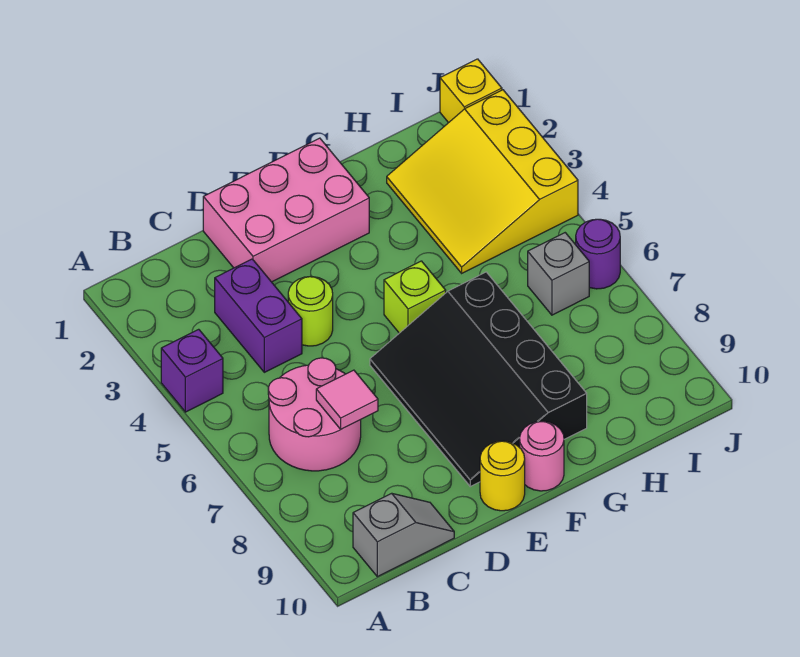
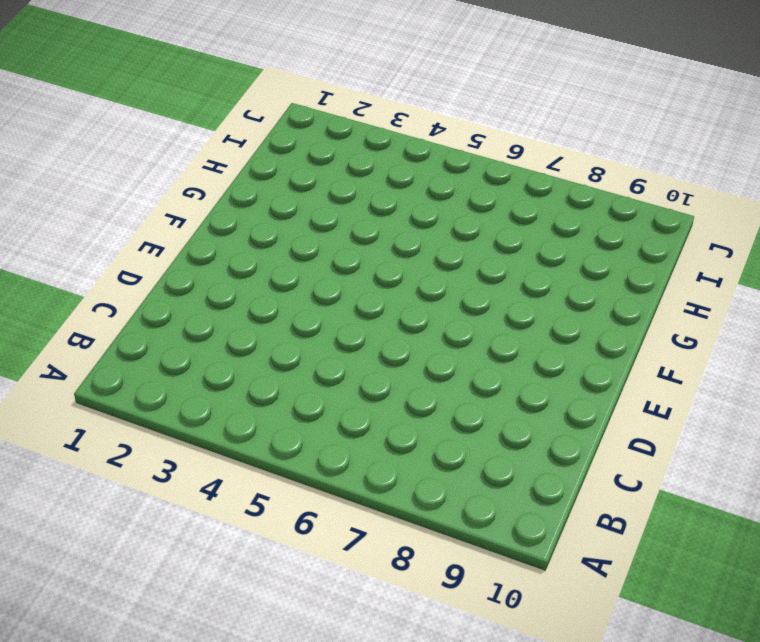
none -> purple 1x1 brick [161,329,223,412]
none -> pink 2x2 round brick [268,358,361,471]
none -> grey 1x2 slope [353,493,454,577]

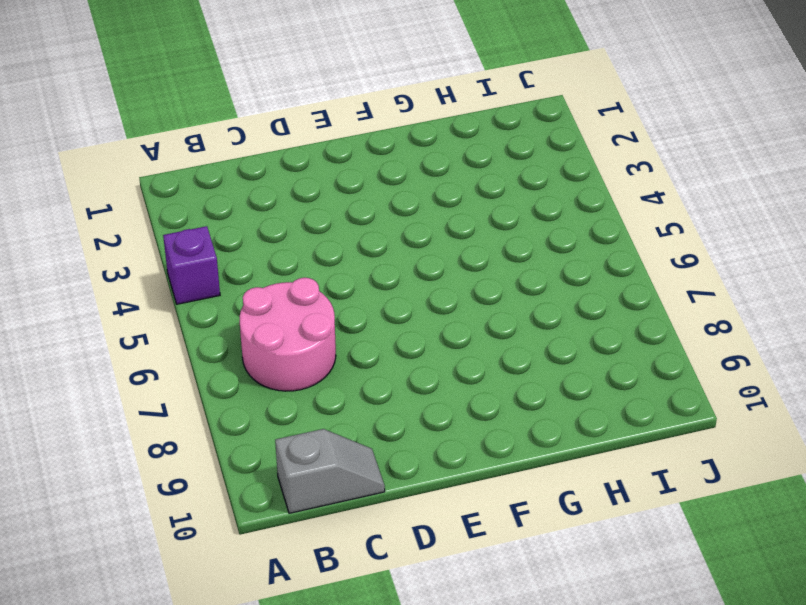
none -> purple 1x2 brick [215,259,302,372]
none -> pink 2x3 brick [203,138,369,282]
none -> lime 1x1 round brick [288,277,333,346]

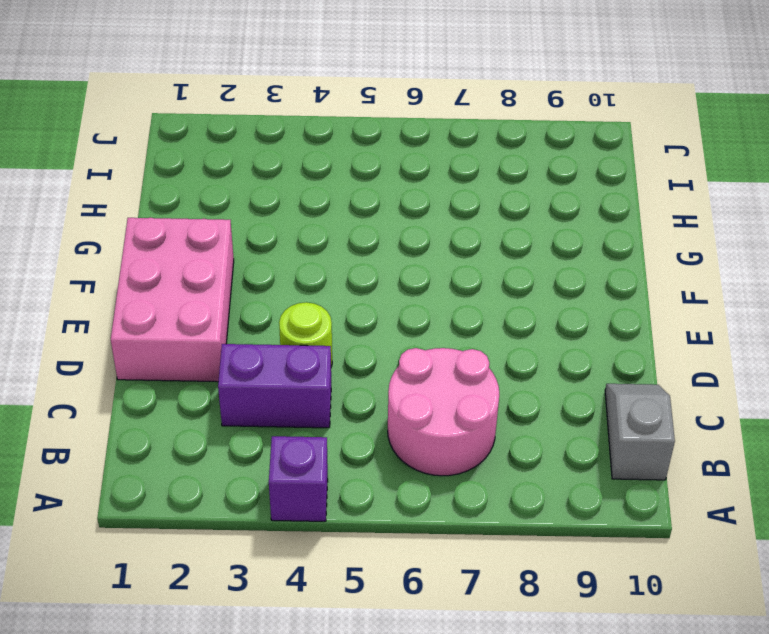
none -> black 3x4 slope [370,272,587,486]
none -> yellow 1x1 round brick [480,441,525,511]
none -> lime 1x1 brick [384,261,446,333]

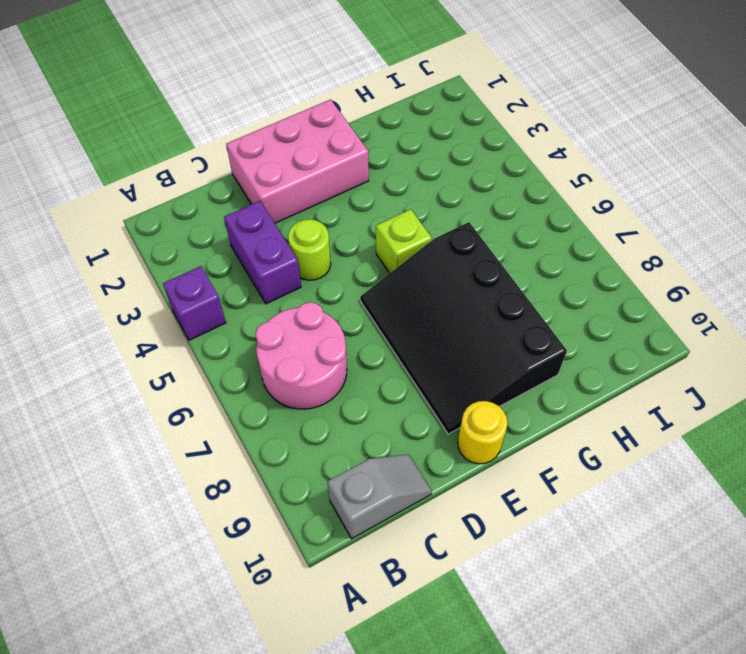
none -> pink 1x1 round brick [520,421,564,491]
none -> yellow 3x3 slope [387,90,578,273]
none -> grey 1x1 brick [528,233,589,315]

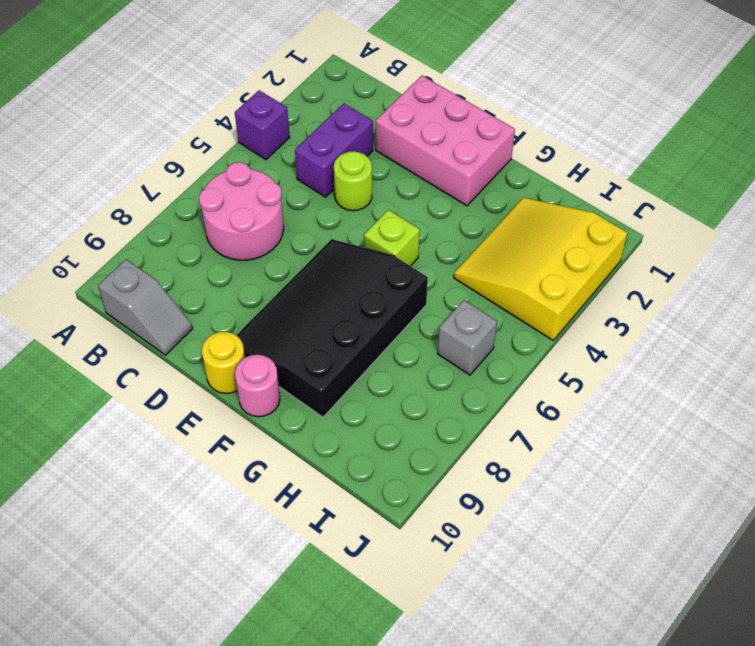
none -> yellow 1x1 brick [440,59,502,123]
none -> purple 1x1 round brick [576,219,620,289]
none -> pink 1x1 tile [316,370,378,429]

